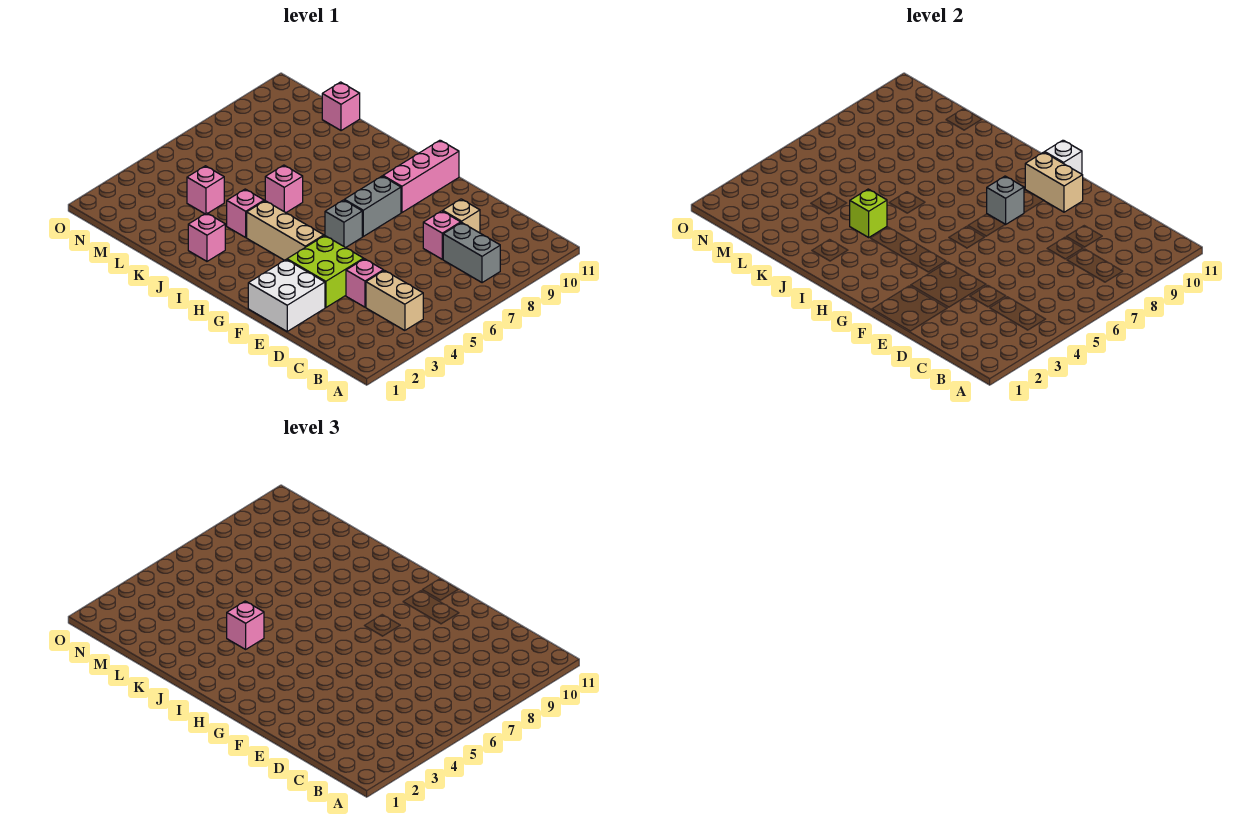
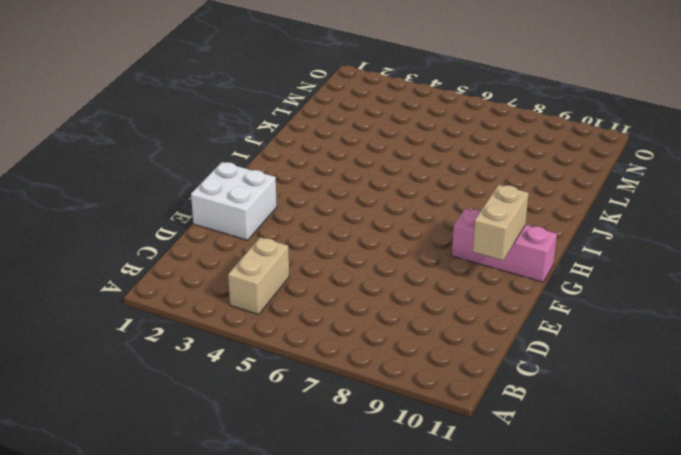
none -> grey 1x2 brick [443,223,500,283]
none -> pink 1x1 brick [346,259,383,307]
none -> pink 1x1 brick [423,211,461,259]

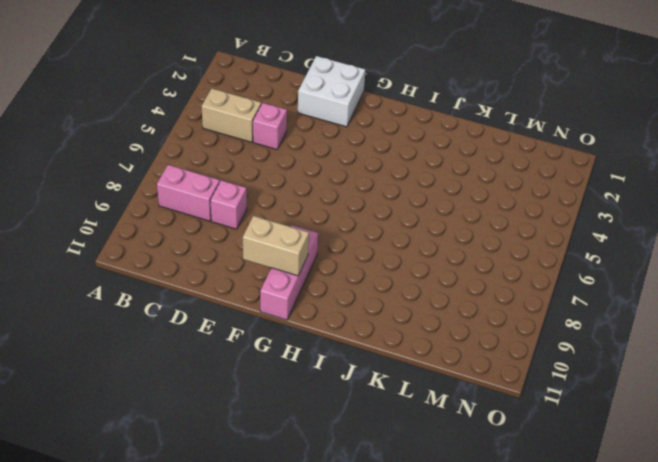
pink 1x2 brick [157,165,220,221] -> grey 1x2 brick [443,223,500,283]
none -> tan 1x1 brick [443,199,480,233]
none -> lime 2x2 brick [287,236,364,308]
none -> tan 1x3 brick [247,201,324,260]

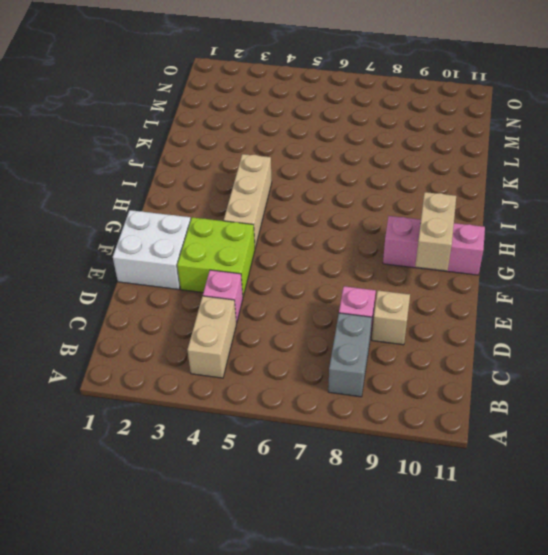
none -> grey 1x1 brick [325,200,362,248]
none -> grey 1x2 brick [344,176,401,236]
none -> pink 1x1 brick [188,213,225,261]

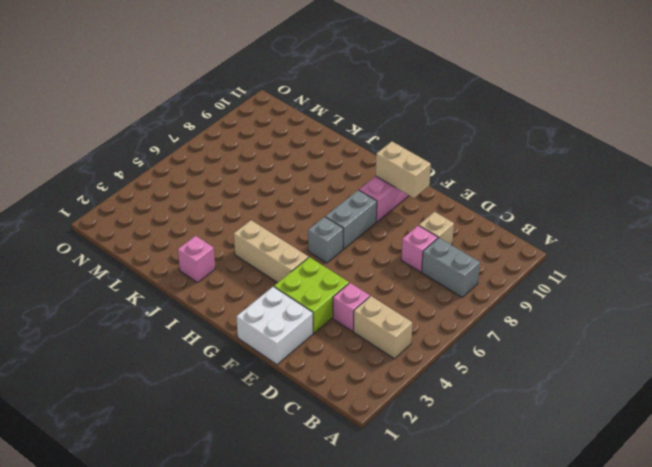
none -> pink 1x1 brick [227,189,264,237]
none -> pink 1x1 brick [265,165,303,213]
none -> pink 1x1 brick [187,166,224,214]

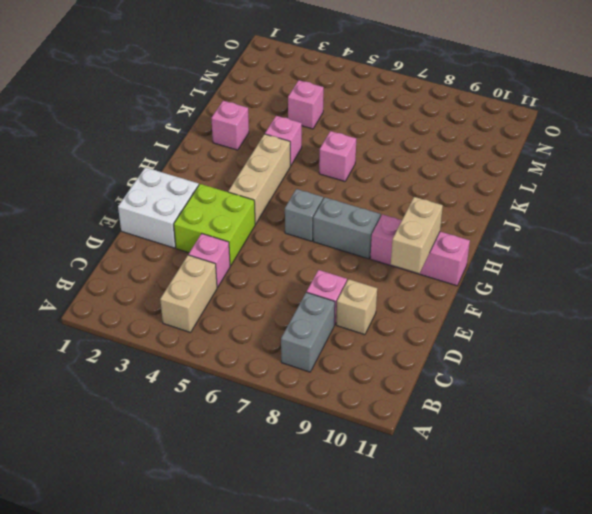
none -> pink 1x1 brick [322,82,360,131]
none -> grey 1x1 brick [987,176,1024,225]
none -> white 1x1 brick [1045,140,1082,174]

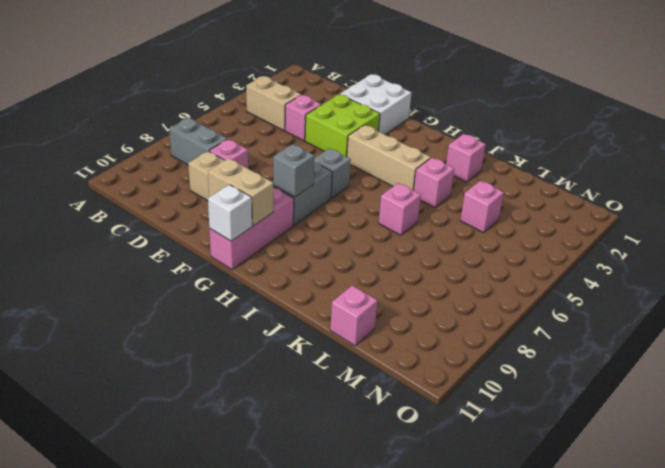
none -> lime 1x1 brick [850,189,887,237]
none -> pink 1x1 brick [227,601,264,649]

